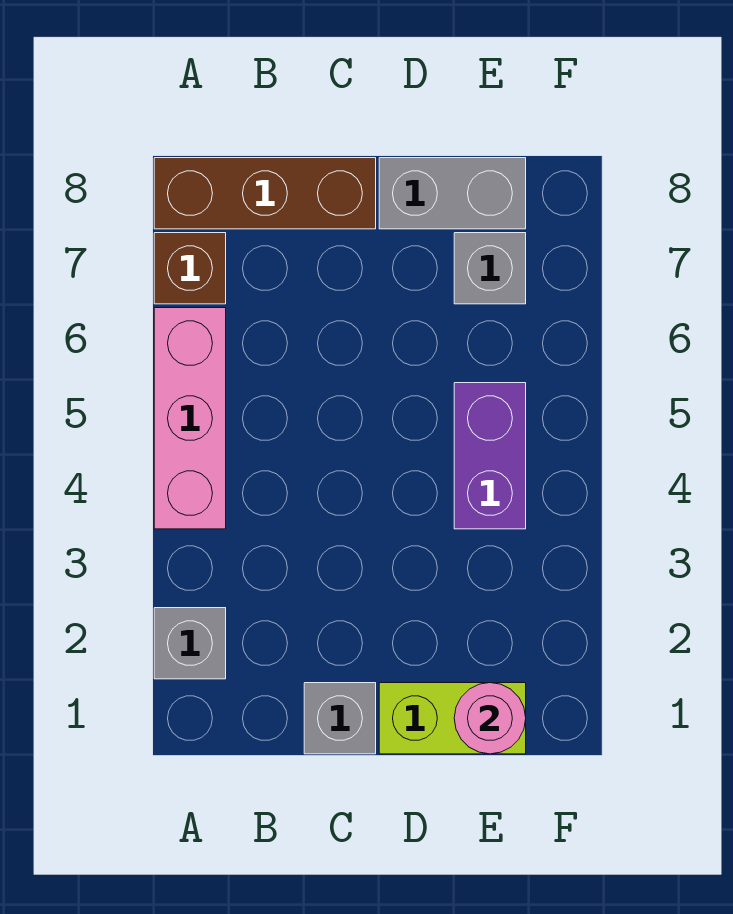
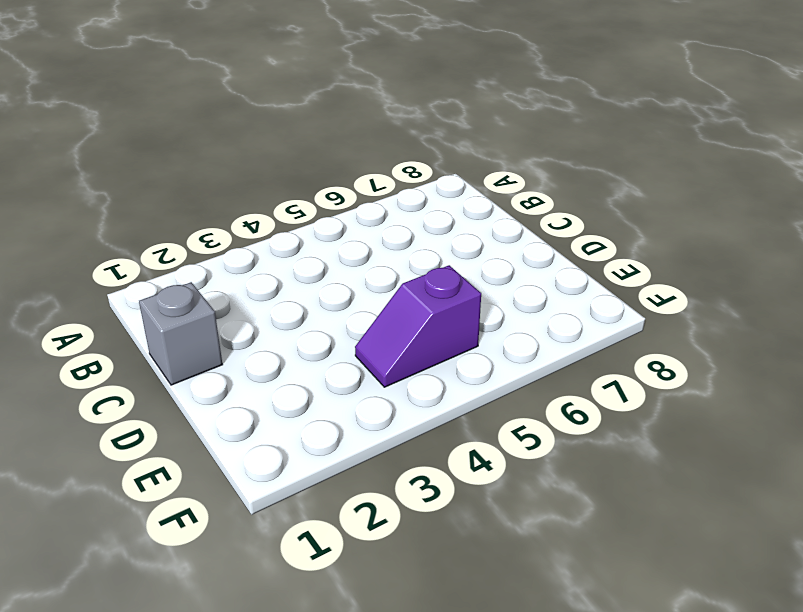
purple 1x2 slope [355,265,481,387] -> purple 1x2 brick [454,383,526,529]
none -> grey 1x1 brick [154,608,226,679]
none -> pink 1x3 brick [154,308,226,529]

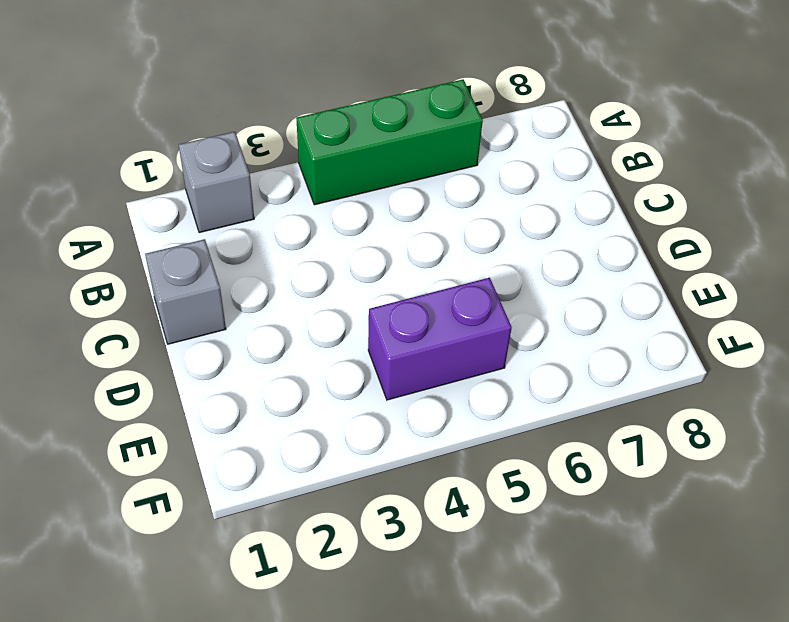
green 1x3 brick [296,80,483,205] -> pink 1x3 brick [154,308,226,529]
none -> brown 1x1 brick [154,233,226,304]
none -> brown 1x3 brick [154,158,376,229]

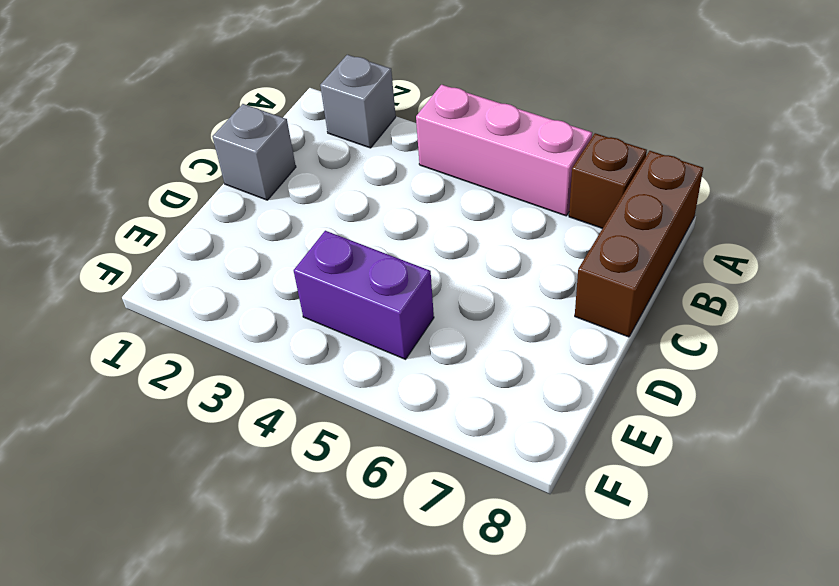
none -> lime 1x2 brick [379,683,526,754]
none -> grey 1x2 brick [379,158,526,229]

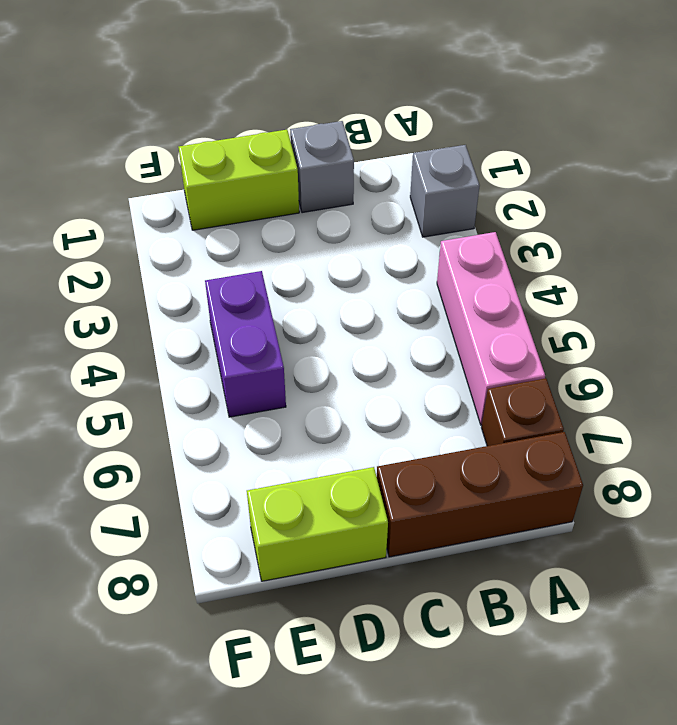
lime 1x2 brick [247,467,388,581] -> grey 1x2 brick [379,158,526,229]
none -> grey 1x1 brick [454,233,526,304]
none -> pink 1x1 round brick [454,683,526,754]

